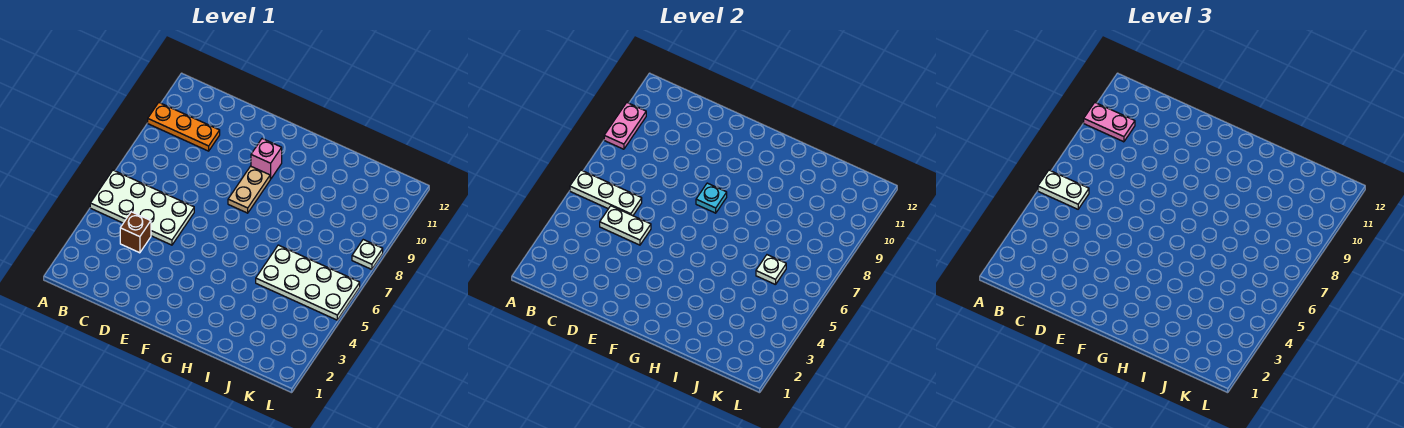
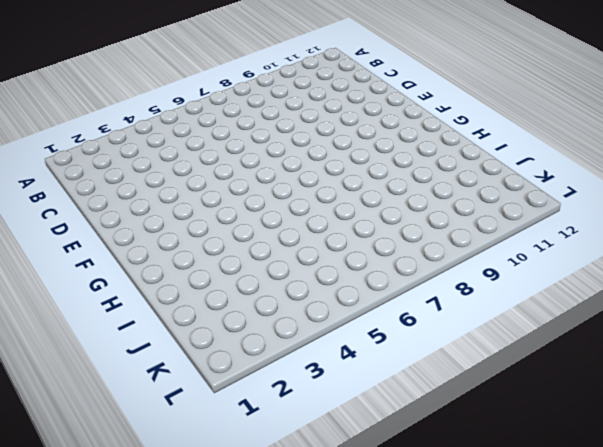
none -> white 2x4 plate [90,170,194,245]
none -> orange 1x3 plate [148,103,220,151]
none -> brown 1x1 brick [120,212,151,253]

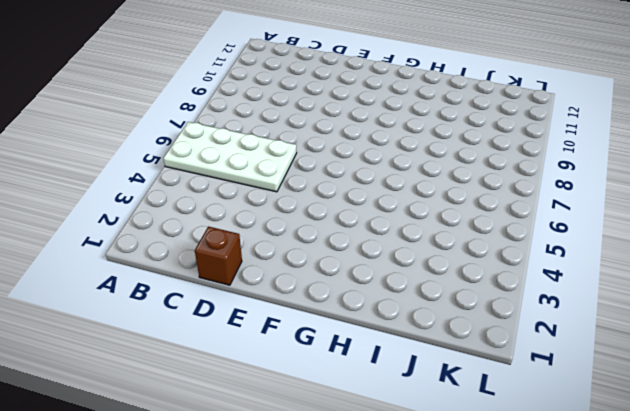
brown 1x1 brick [195,227,242,285] -> brown 1x1 brick moved to [120,212,151,253]
none -> orange 1x3 plate [148,103,220,151]
none -> tan 1x2 plate [228,166,270,213]
none -> pink 1x1 brick [251,139,282,179]

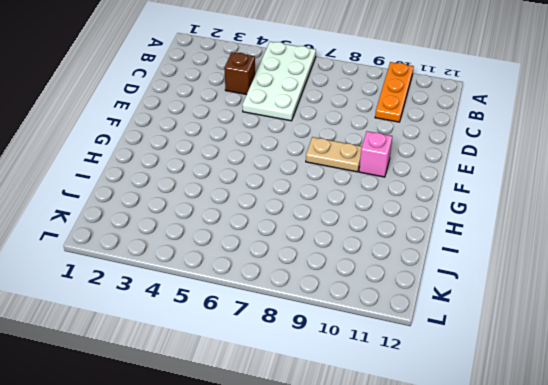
none -> white 2x4 plate [256,245,360,320]
none -> white 1x1 plate [352,240,383,269]
none -> white 1x3 plate [570,170,642,216]

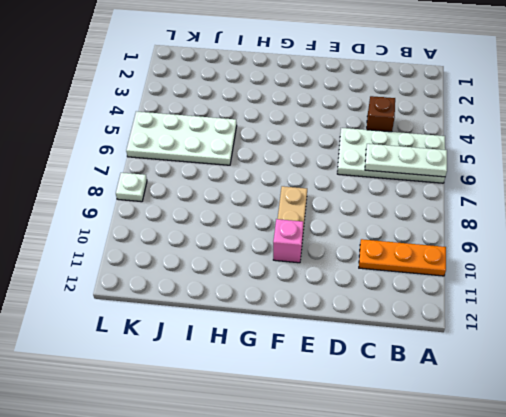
none -> pink 1x2 plate [604,103,646,149]
none -> white 1x2 plate [600,206,651,245]
none -> cyan 1x1 plate [696,183,727,213]

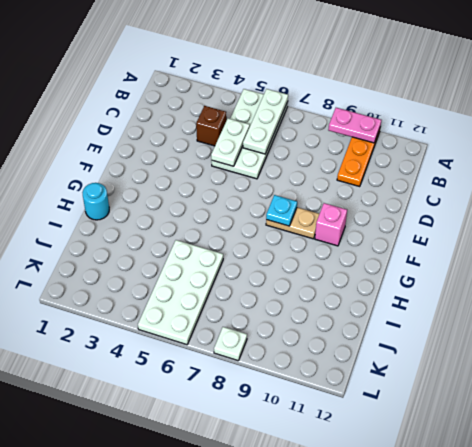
cyan 1x1 round brick [82,183,109,220] -> none
none -> white 1x1 plate [756,255,786,285]
none -> white 1x2 plate [1038,170,1089,209]
none -> pink 1x2 plate [1084,103,1135,142]

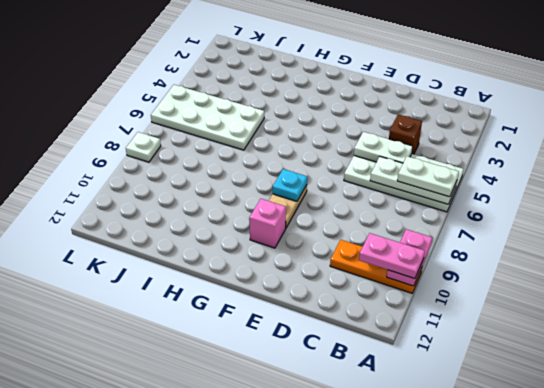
none -> white 1x1 plate [756,255,786,285]

